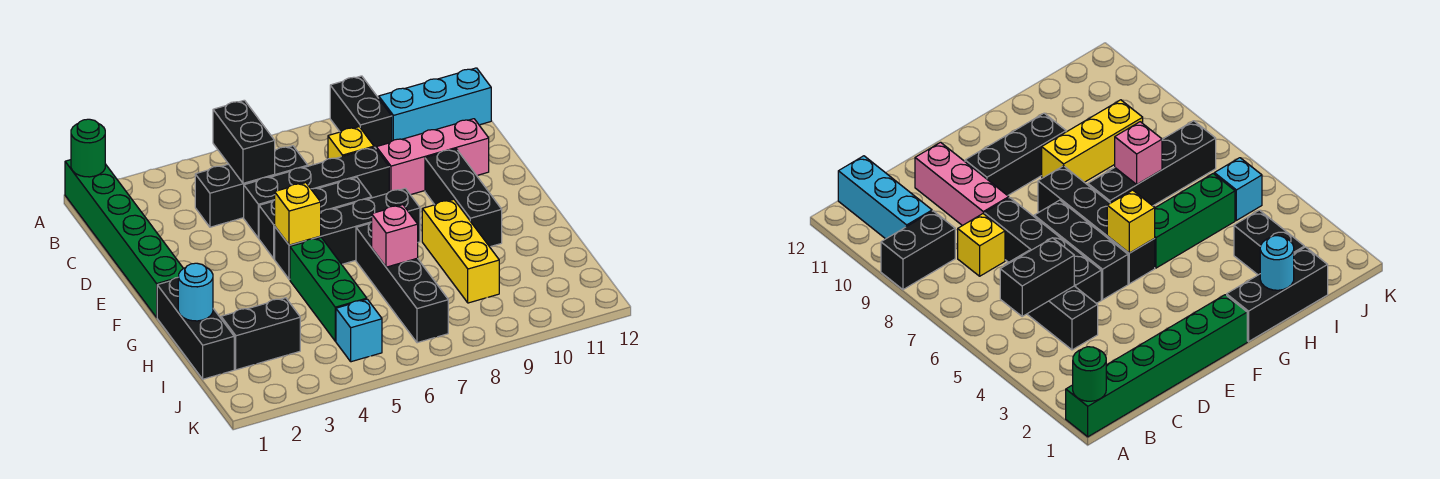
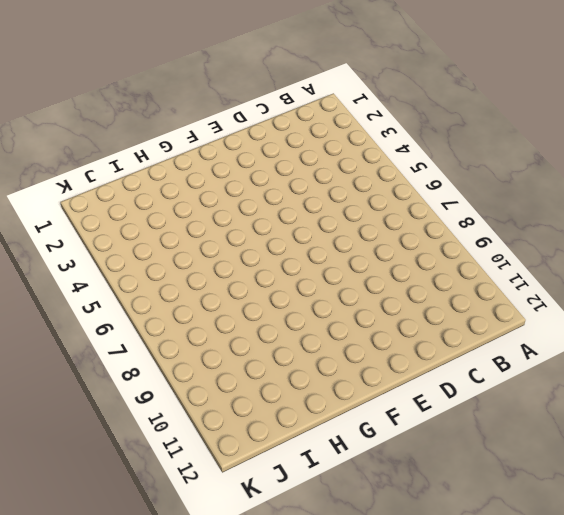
none -> green 1x6 brick [65,160,183,317]
none -> black 1x2 brick [330,76,392,148]
none -> cyan 1x3 brick [379,68,491,141]

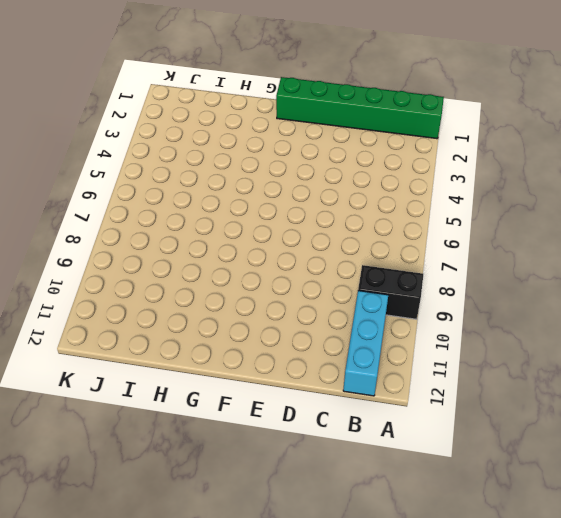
none -> black 1x3 brick [195,146,308,227]
none -> yellow 1x1 brick [328,127,374,159]
none -> black 1x4 brick [244,147,389,238]

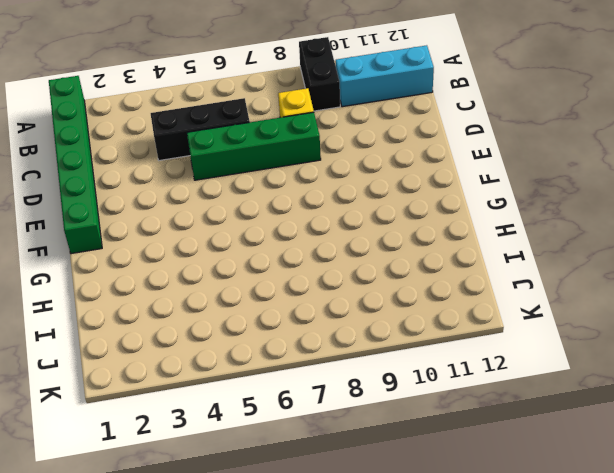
green 1x4 brick [187,112,321,180] -> black 1x4 brick [244,147,389,238]
none -> pink 1x3 brick [376,119,489,195]
none -> black 1x3 brick [259,177,372,259]
none -> black 1x3 brick [425,149,502,247]

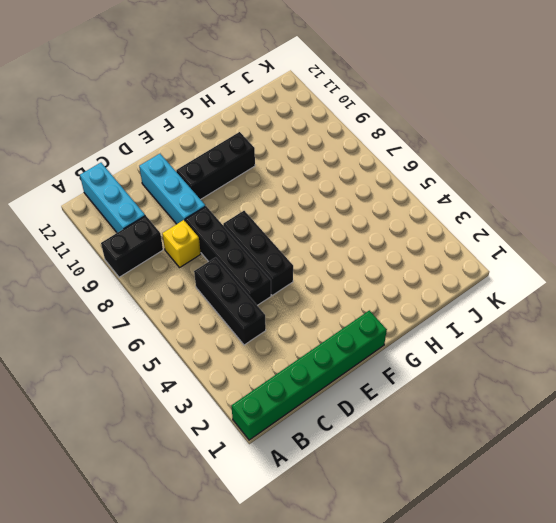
cyan 1x3 brick [139,154,205,224] -> pink 1x3 brick [376,119,489,195]
none -> black 1x4 brick [275,188,420,279]
none -> black 1x3 brick [157,278,234,379]
none -> green 1x3 brick [290,238,367,341]

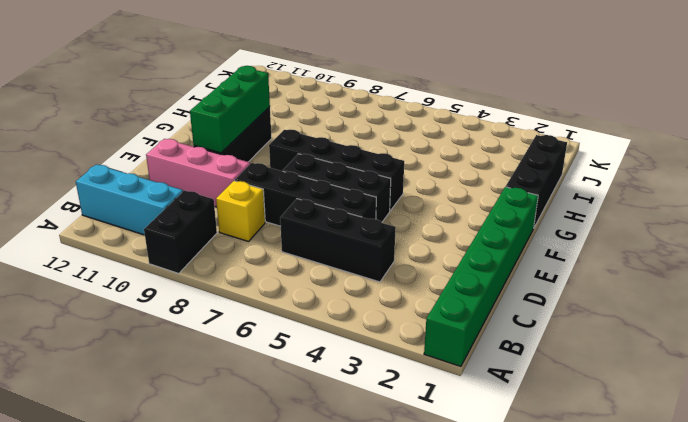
green 1x3 brick [190,66,270,153] -> green 1x3 brick moved to [290,238,367,341]
none -> black 1x4 brick [356,222,448,343]
none -> yellow 1x3 brick [422,199,499,303]
none -> black 1x2 brick [221,298,300,370]

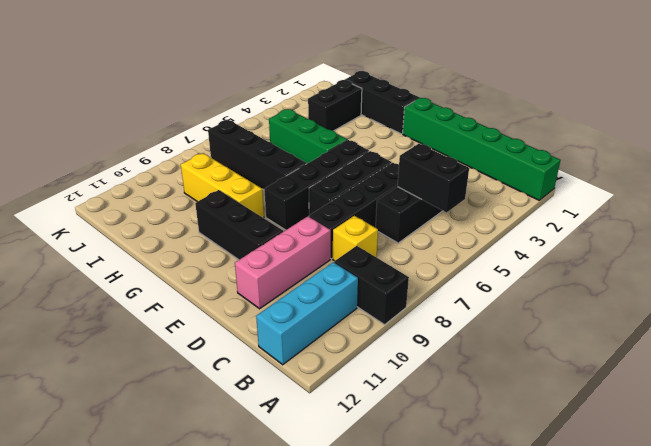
none -> cyan 1x1 brick [336,299,382,362]
none -> green 1x1 round brick [71,119,105,177]
none -> yellow 1x1 brick [275,183,321,245]

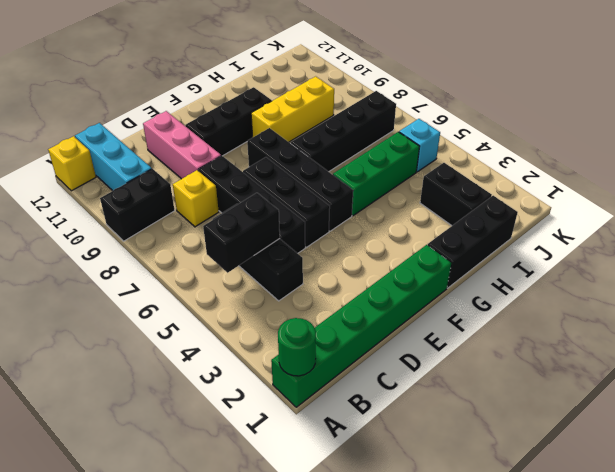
yellow 1x1 brick [48,136,96,191] -> yellow 1x1 brick moved to [275,183,321,245]
none -> cyan 1x1 round brick [178,263,213,321]
none -> pink 1x1 brick [372,205,418,267]

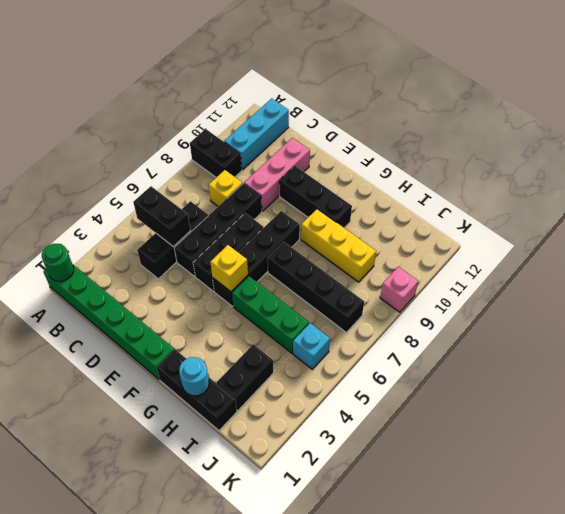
pink 1x1 brick [380,267,418,312] -> pink 1x1 brick moved to [372,205,418,267]

